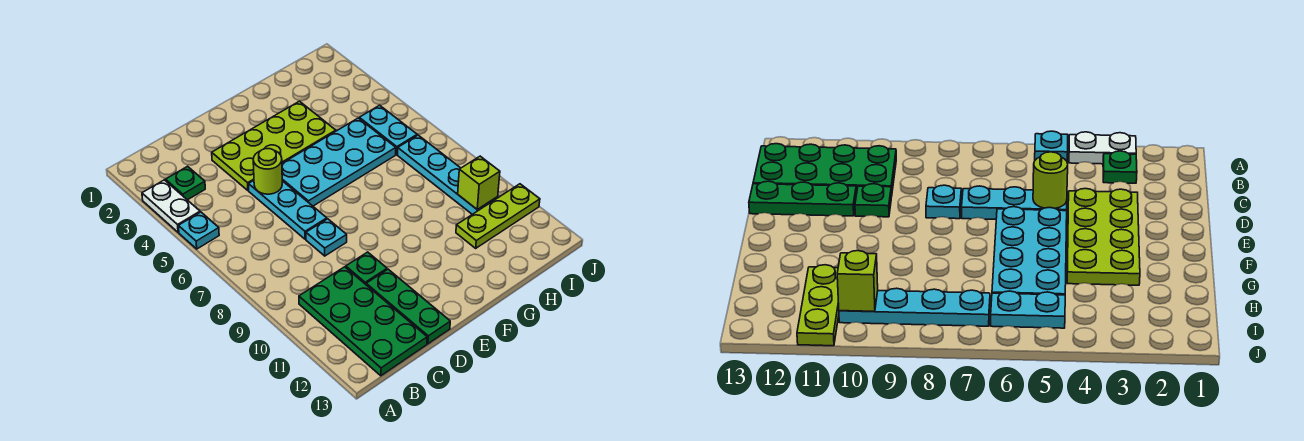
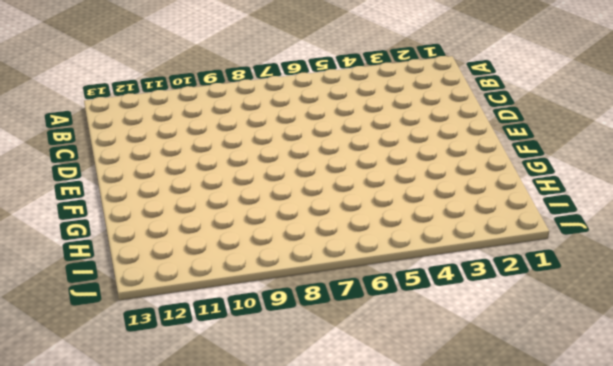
none -> white 1x2 plate [142,180,200,232]
none -> cyan 1x1 plate [178,212,219,249]
none -> green 1x1 plate [166,166,205,200]

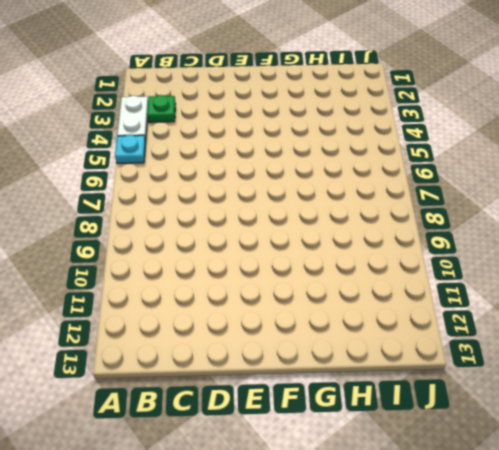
none -> green 2x4 plate [299,267,427,376]
none -> lime 2x4 plate [212,101,336,190]
none -> cyan 1x3 plate [249,181,327,239]

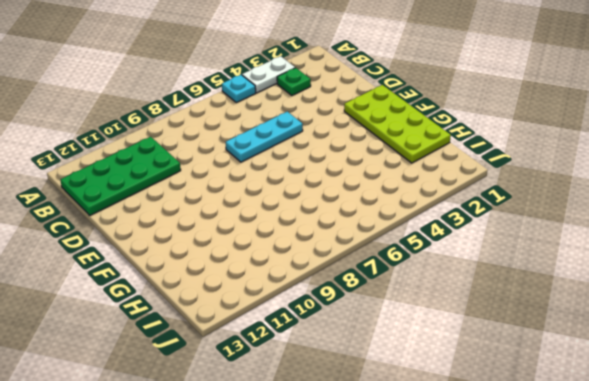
lime 2x4 plate [344,85,451,163] -> lime 2x4 plate moved to [212,101,336,190]
none -> cyan 1x1 plate [306,219,347,256]
none -> green 1x1 plate [346,252,387,284]
none -> green 1x3 plate [366,269,450,344]

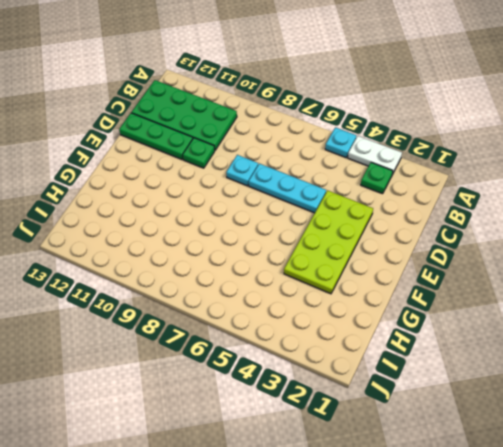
none -> cyan 2x4 plate [282,118,396,206]
none -> lime 1x3 plate [456,184,540,248]
none -> cyan 1x2 plate [359,105,417,155]

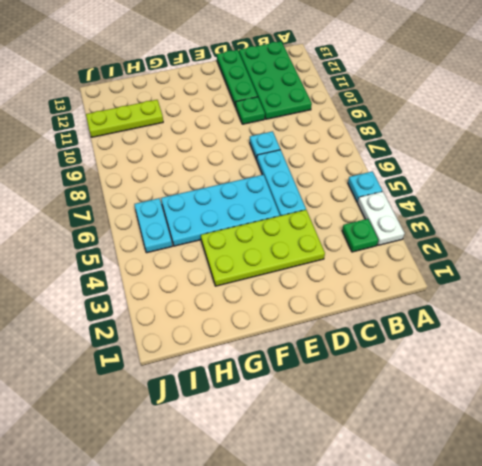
none -> cyan 1x4 plate [398,135,498,214]
none -> lime 1x1 round brick [253,149,282,194]
none -> lime 1x1 brick [458,156,500,209]

